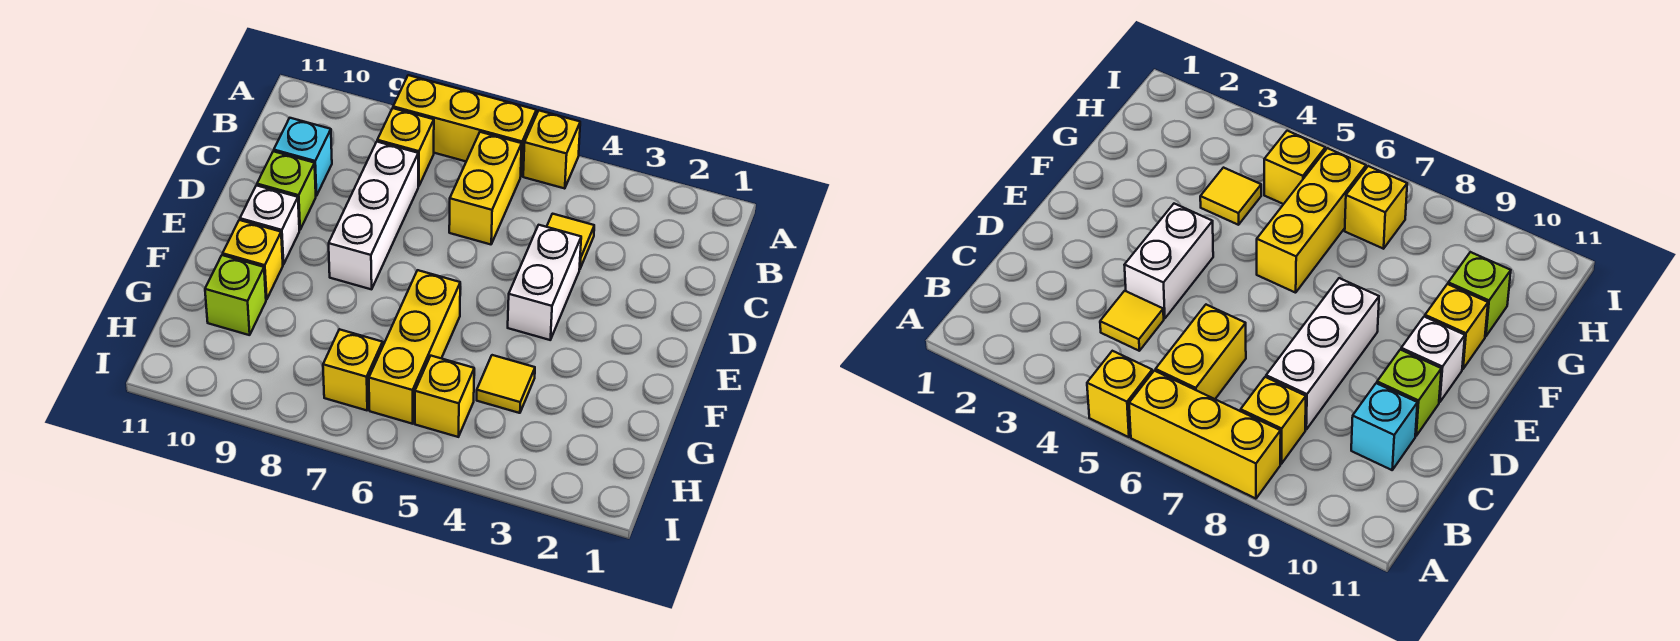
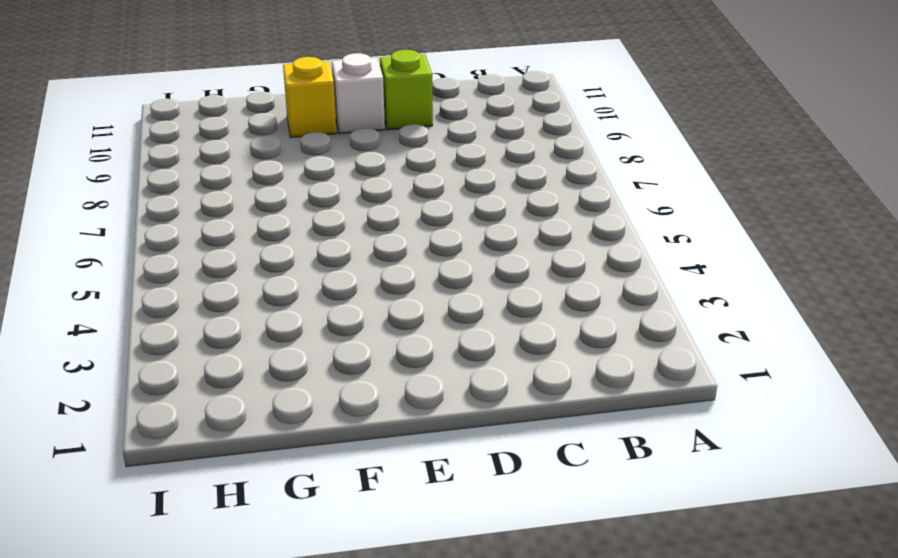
none -> yellow 1x1 brick [523,111,580,189]
none -> yellow 1x3 brick [393,75,536,176]
none -> yellow 1x2 brick [449,132,522,244]

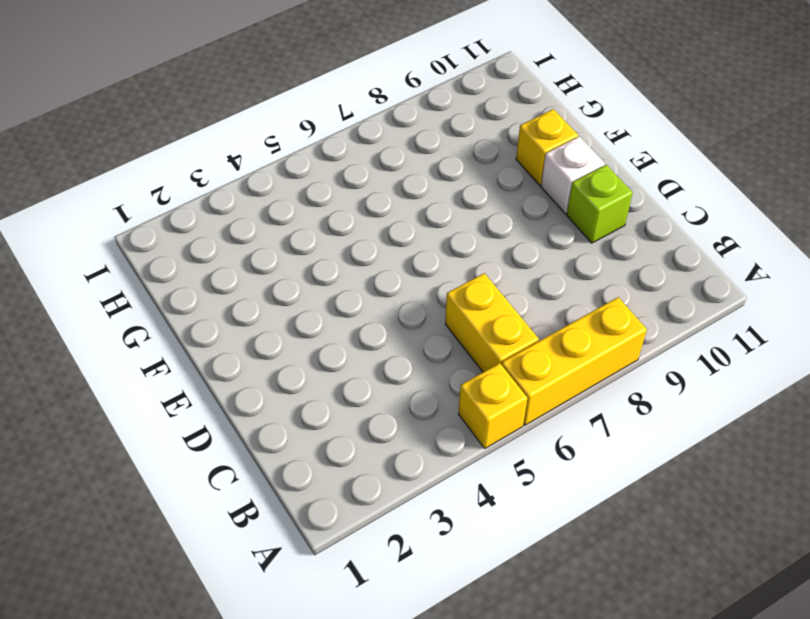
none -> yellow 1x1 brick [377,108,434,186]
none -> yellow 1x1 tile [547,214,594,268]
none -> white 1x3 brick [329,142,418,289]

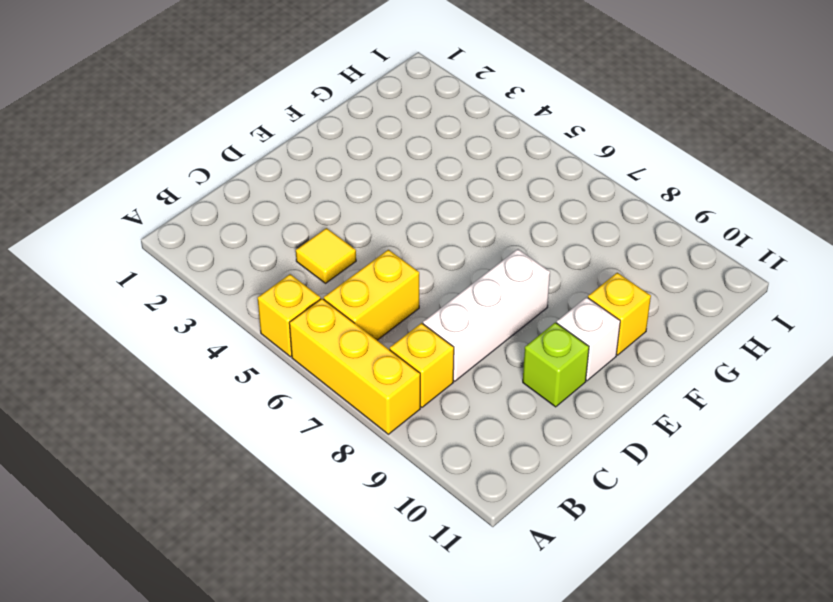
none -> cyan 1x1 brick [274,118,332,196]
none -> white 1x2 brick [508,225,581,340]
none -> yellow 1x3 brick [369,270,460,424]

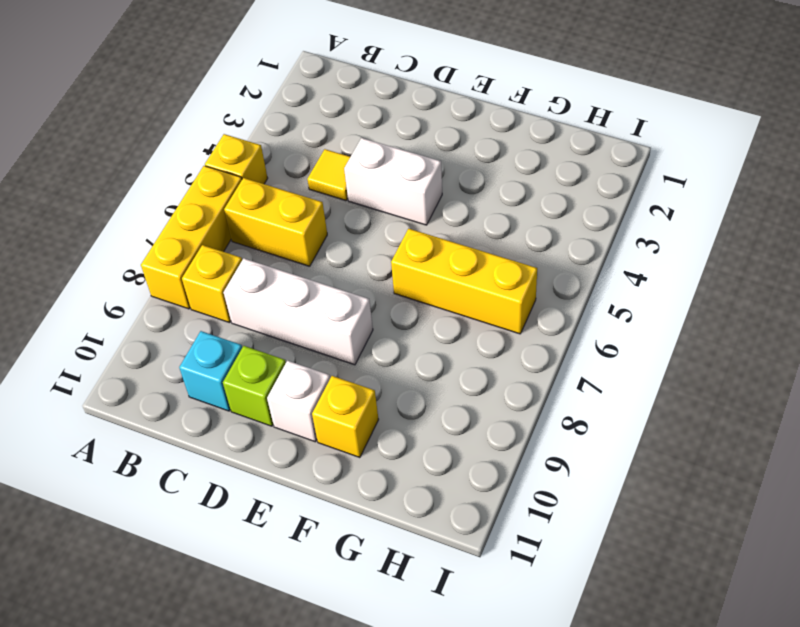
none -> yellow 1x1 tile [477,355,535,413]
none -> lime 1x1 brick [205,255,266,335]
none -> yellow 1x1 brick [415,356,474,437]

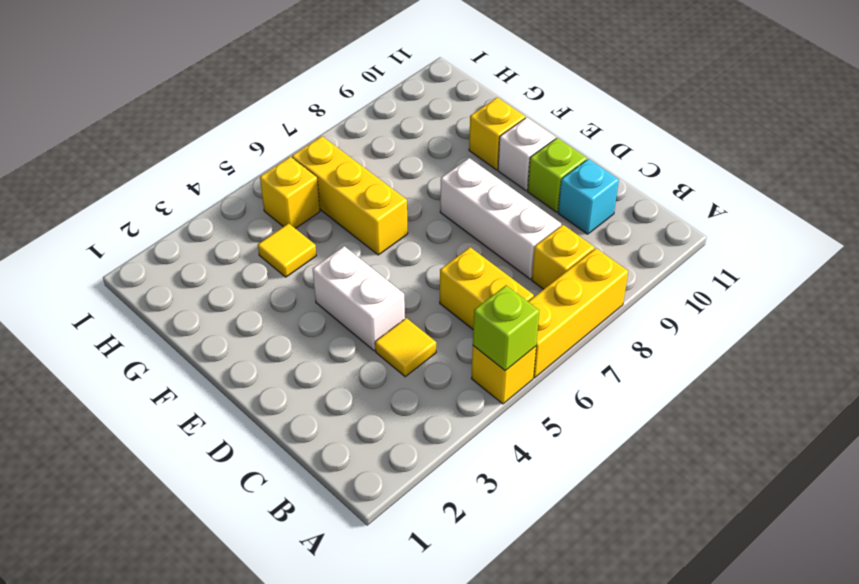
lime 1x1 brick [473,285,539,371] -> lime 1x1 brick moved to [205,255,266,335]
none -> yellow 1x1 brick [323,329,383,410]

